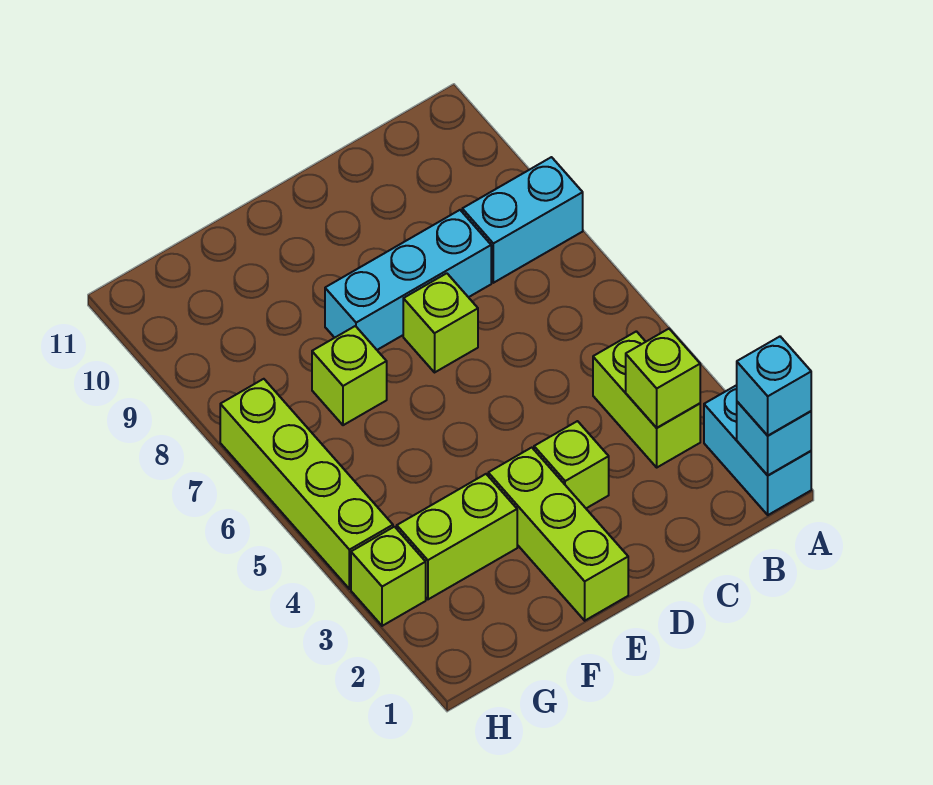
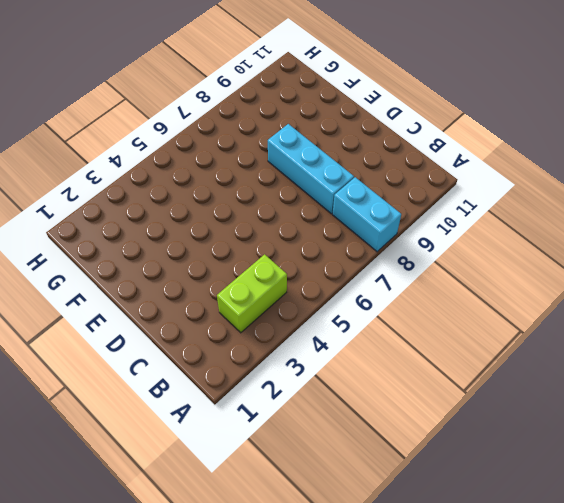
none -> cyan 1x2 brick [704,385,811,515]
none -> lime 1x1 brick [534,421,609,508]
none -> lime 1x1 brick [403,273,478,372]

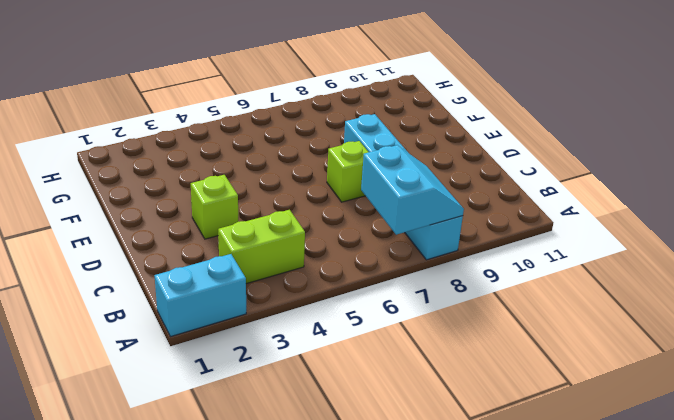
cyan 2x2 slope [361,145,464,235] -> none
none -> lime 1x3 brick [488,448,628,621]
none -> lime 1x2 brick [397,474,517,599]
none -> lime 1x1 brick [312,326,387,425]

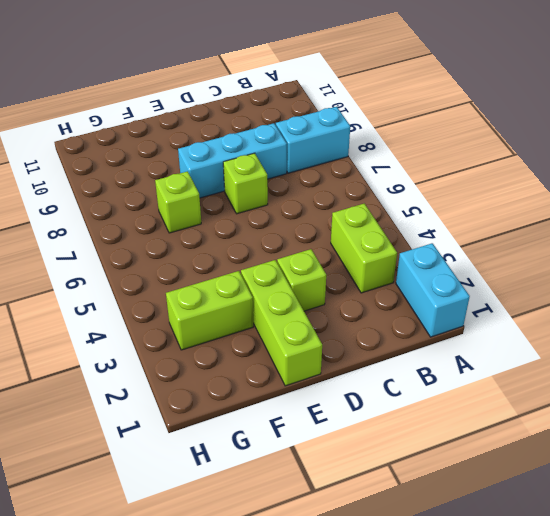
none -> lime 1x1 brick [351,527,426,626]
none -> lime 1x4 brick [220,379,393,589]
none -> cyan 1x1 brick [737,402,811,475]

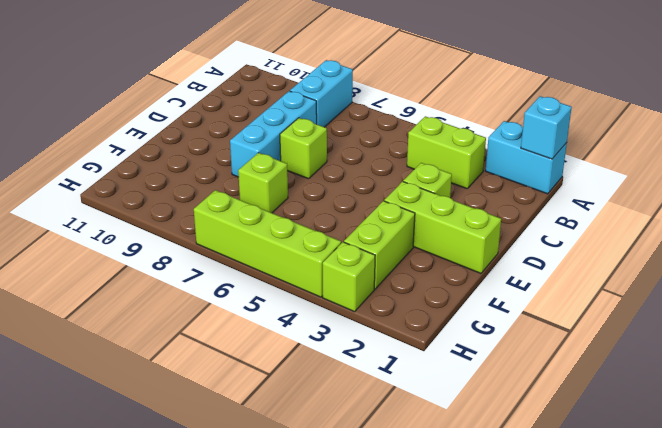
none -> lime 1x1 brick [626,329,700,428]
none -> cyan 1x1 brick [737,337,811,436]

